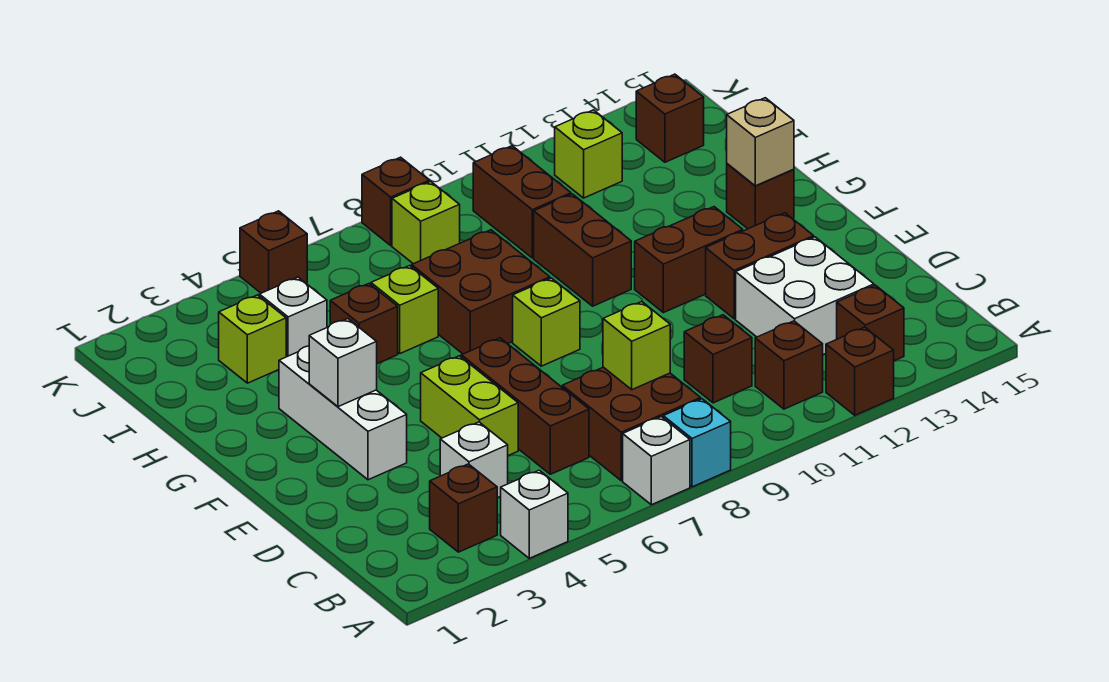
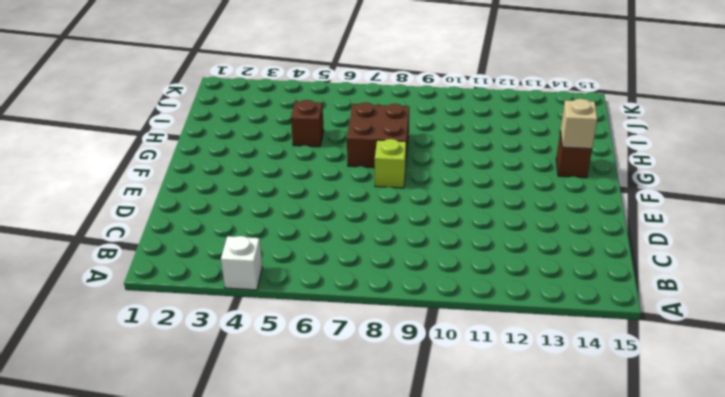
none -> white 1x1 brick [623,417,690,505]
none -> cyan 1x1 brick [663,399,731,487]
none -> brown 1x1 brick [826,327,894,415]
none -> brown 1x1 brick [430,464,497,552]

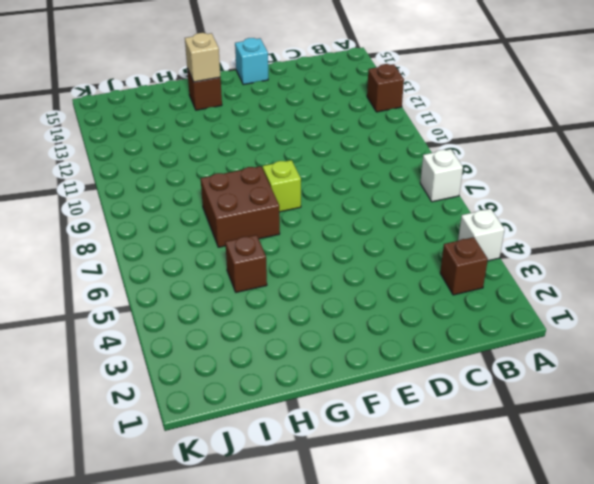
cyan 1x1 brick [235,38,268,85] -> cyan 1x1 brick moved to [663,399,731,487]
none -> brown 2x2 brick [562,367,701,481]
none -> brown 1x1 brick [755,321,823,409]
none -> brown 1x1 brick [837,285,904,361]
none -> white 1x1 brick [440,422,508,498]

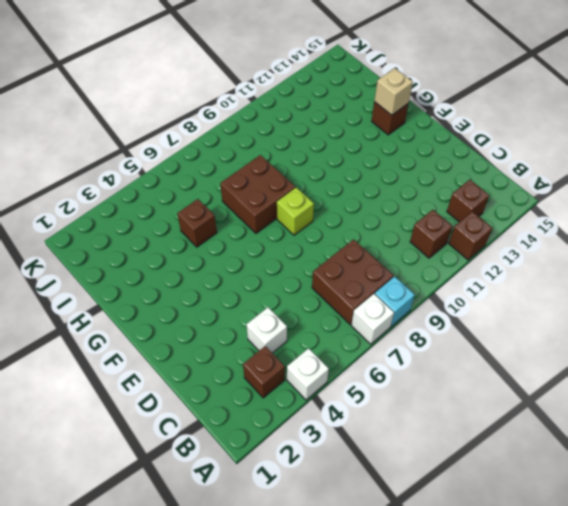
none -> brown 1x3 brick [461,338,589,474]
none -> brown 1x1 brick [684,315,752,403]
none -> white 2x2 brick [736,237,874,355]
none -> lime 1x2 brick [421,356,518,456]

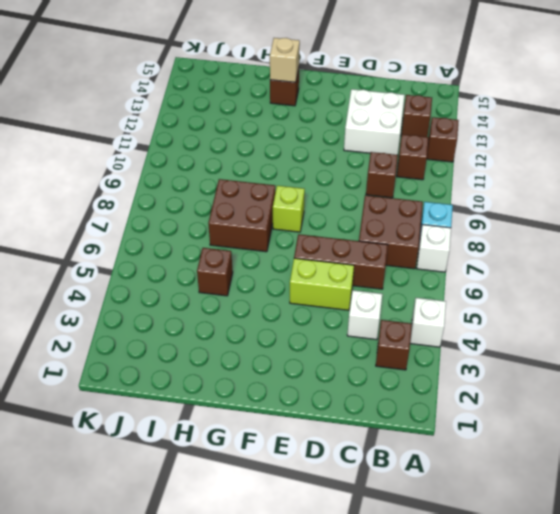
none -> white 1x3 brick [279,346,407,480]
none -> brown 1x2 brick [706,213,814,319]
none -> brown 1x2 brick [635,207,743,313]
none -> brown 1x2 brick [534,194,631,306]

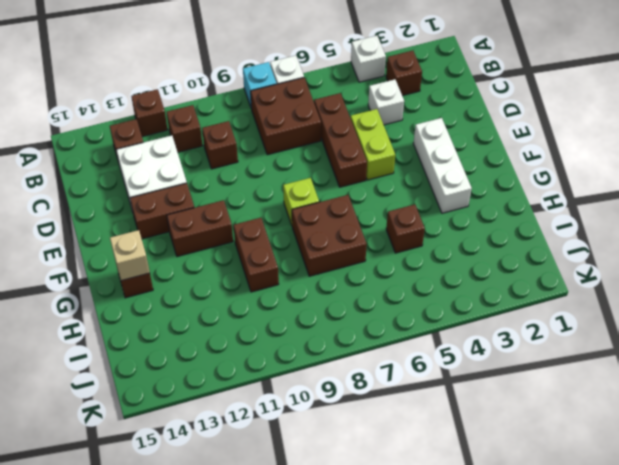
none -> lime 1x1 brick [371,266,438,353]
none -> lime 1x1 brick [219,295,286,383]
none -> white 1x1 brick [259,277,327,357]
none -> brown 1x2 brick [473,146,571,258]

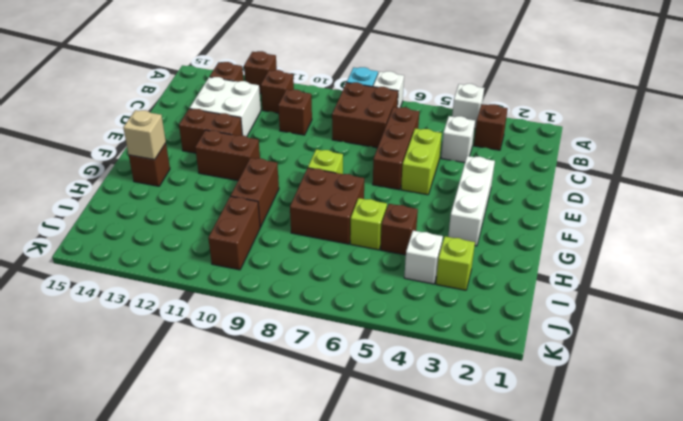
none -> lime 1x1 brick [392,182,460,264]
none -> lime 1x1 brick [555,110,622,198]
none -> brown 1x1 brick [636,74,704,162]
none -> brown 1x1 brick [240,211,307,293]

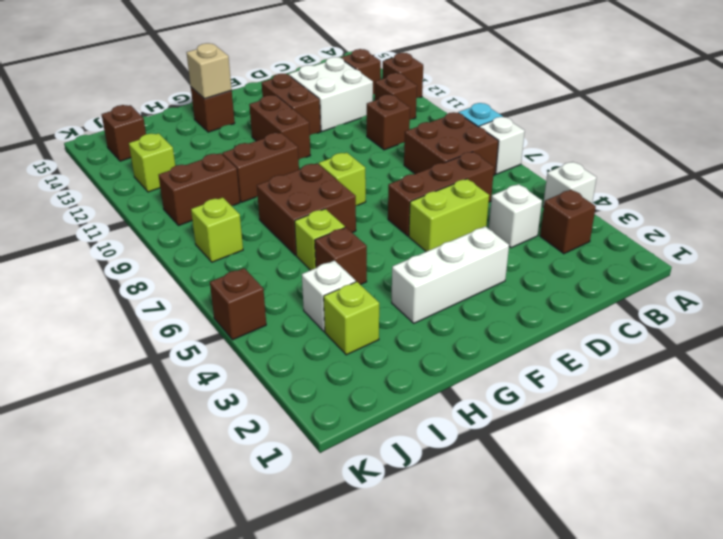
none -> brown 1x1 brick [362,157,429,245]
none -> lime 1x1 brick [603,302,670,390]
none -> white 1x1 brick [309,319,377,407]

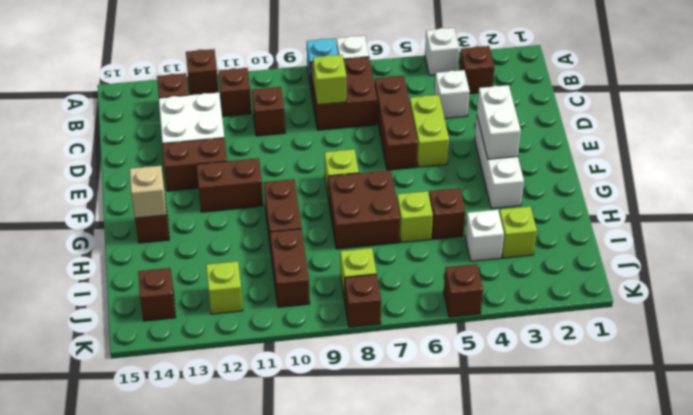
white 1x2 brick [477,85,521,159] -> white 1x1 brick [309,319,377,407]

